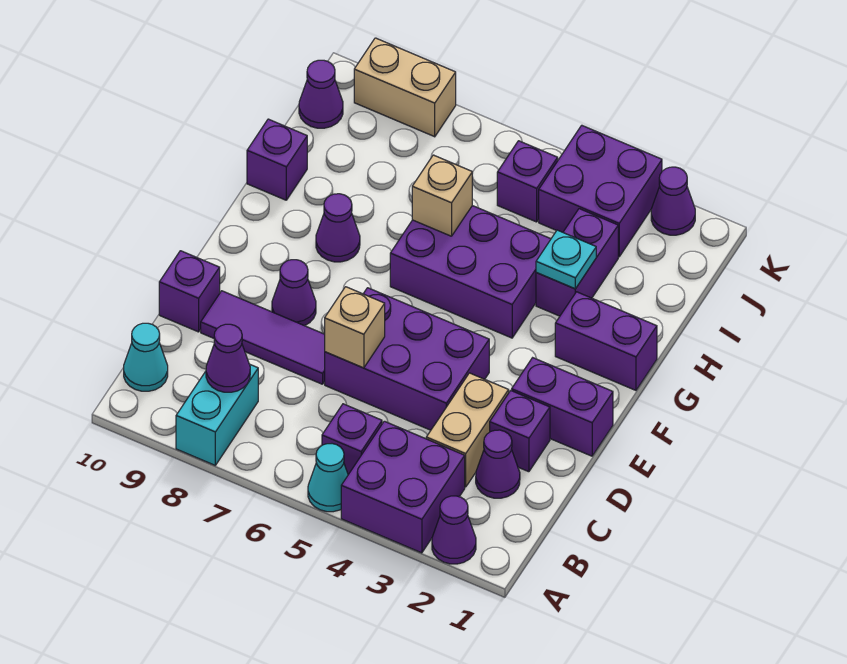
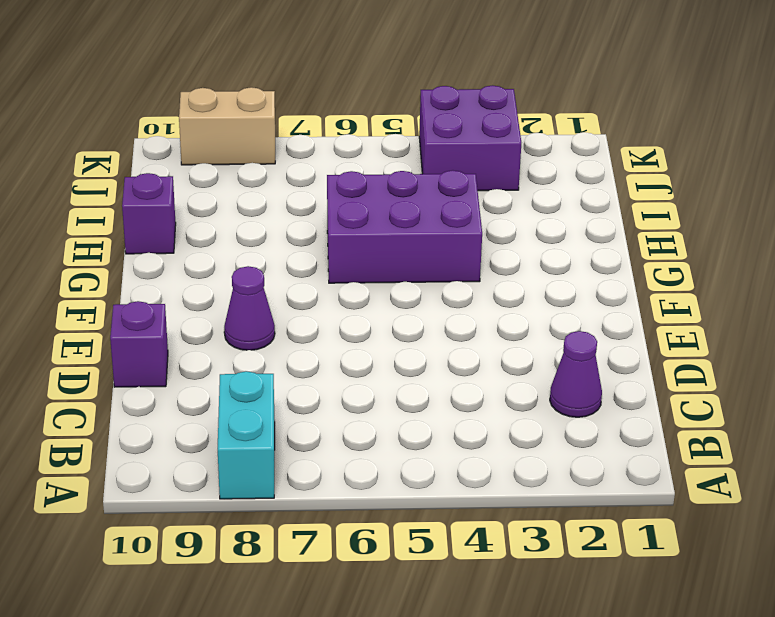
none -> purple 1x1 cone [432,496,476,564]
none -> purple 2x2 brick [341,421,465,553]
none -> cyan 1x1 cone [308,444,348,512]

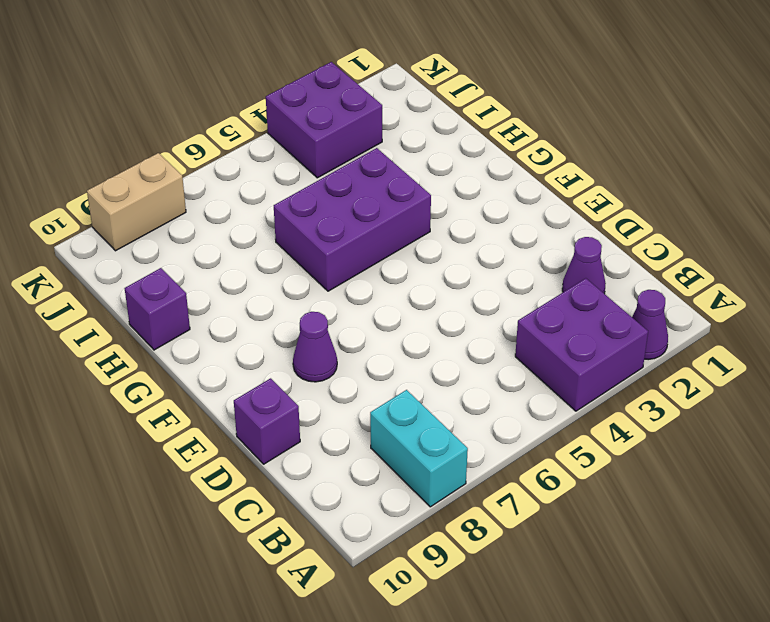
none -> cyan 1x1 cone [308,444,348,512]
none -> purple 1x1 brick [322,404,382,475]
none -> cyan 1x1 cone [124,323,168,391]

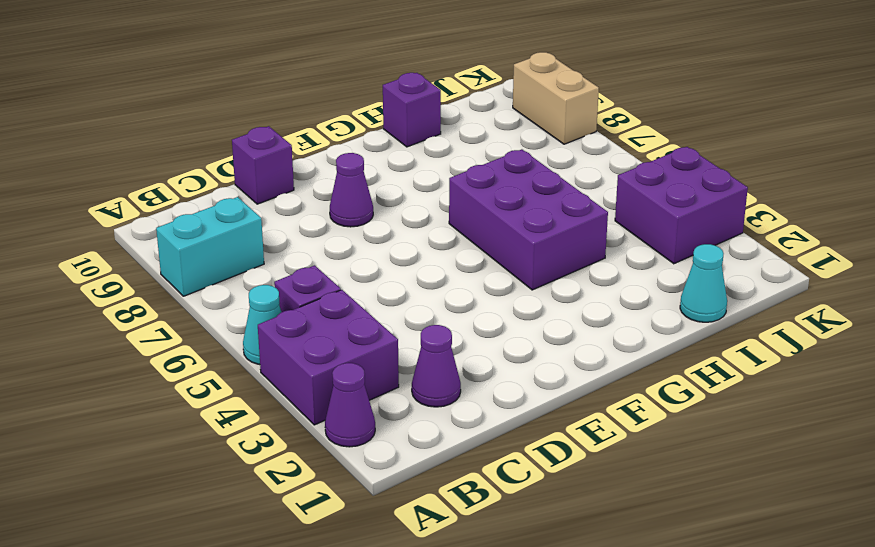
cyan 1x1 cone [680,244,727,322] -> cyan 1x1 cone moved to [124,323,168,391]
none -> tan 1x2 brick [426,373,509,487]
none -> purple 1x1 brick [490,391,550,472]
none -> purple 2x3 brick [325,288,489,430]

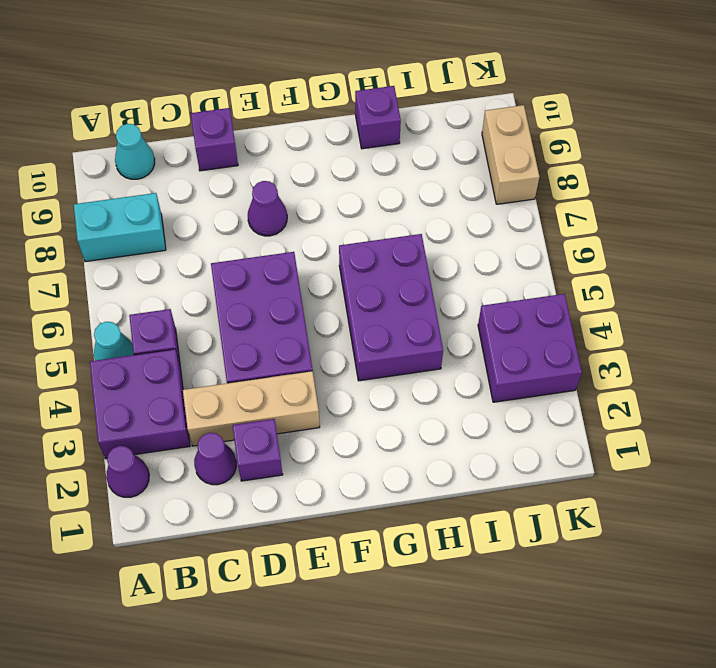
tan 1x3 brick [183,371,320,446] -> tan 1x2 brick [426,373,509,487]
none -> purple 1x3 tile [201,291,325,384]
none -> purple 1x2 brick [512,358,613,456]
none -> purple 1x2 brick [555,292,657,390]

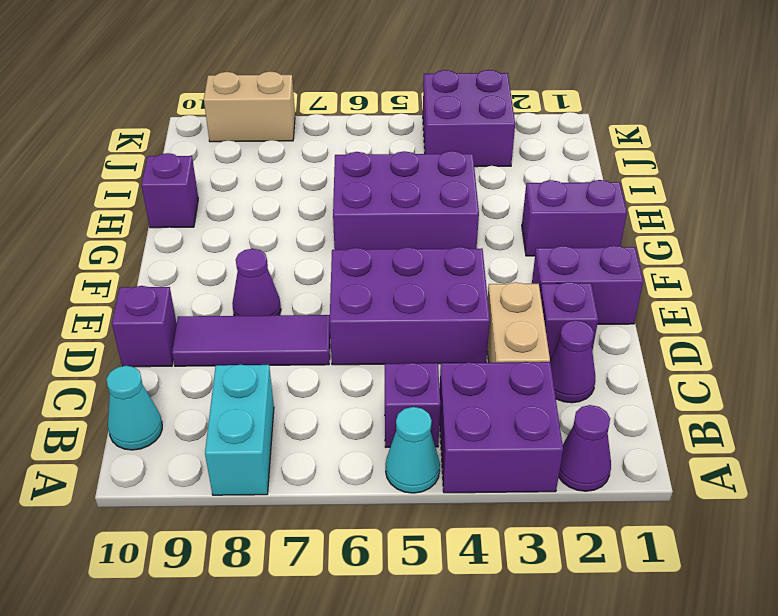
none -> purple 1x1 cone [316,194,360,262]
none -> purple 1x2 brick [536,209,618,316]
none -> purple 1x1 brick [497,141,558,222]

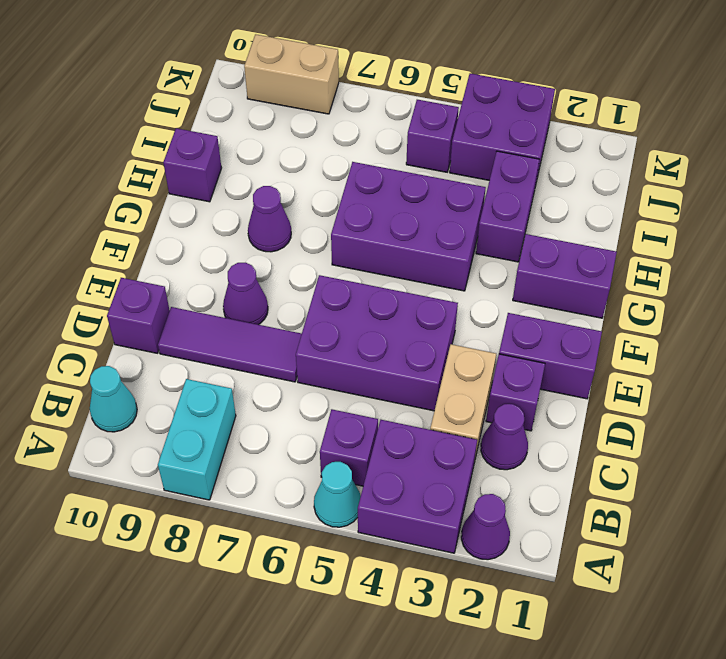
none -> purple 1x1 cone [299,60,343,128]
none -> purple 1x1 cone [651,167,695,235]
none -> purple 1x1 cone [206,324,250,392]

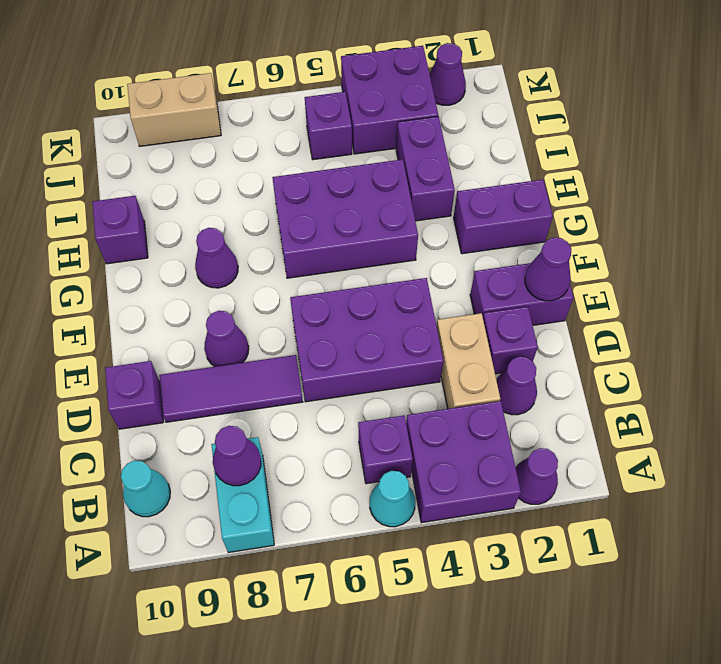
purple 1x1 cone [525,238,571,301] -> purple 1x1 cone moved to [299,60,343,128]
none -> tan 1x1 brick [325,287,385,368]
none -> cyan 1x1 plate [536,230,596,289]
none -> tan 1x1 brick [412,155,472,236]

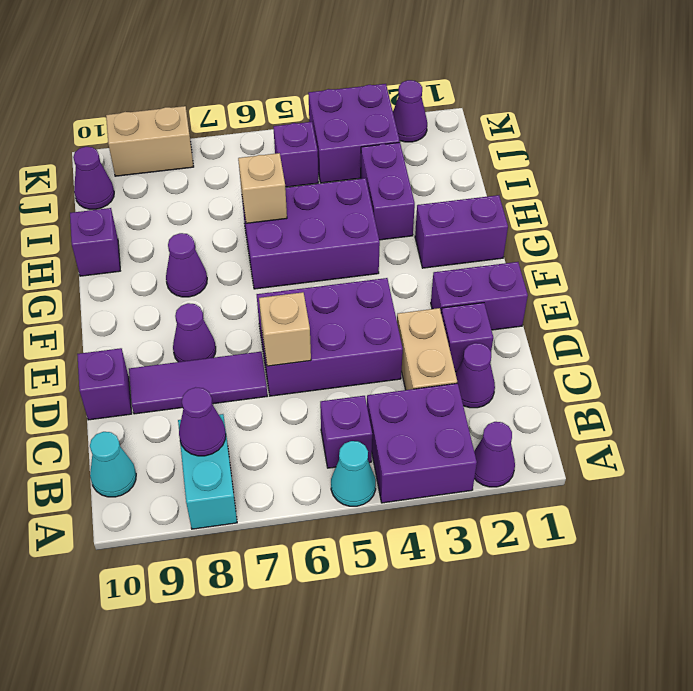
none -> cyan 1x1 plate [536,230,596,289]

